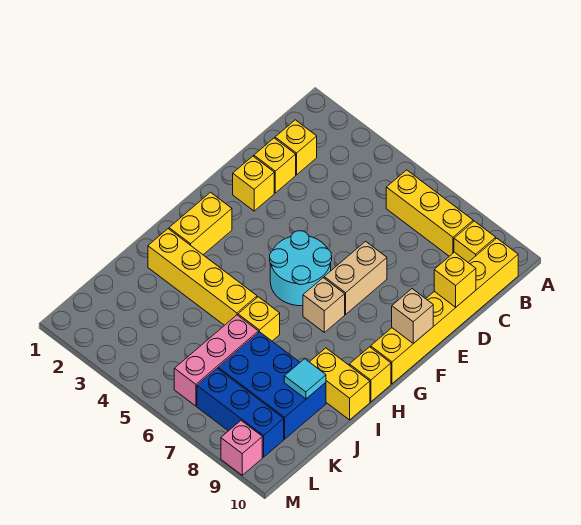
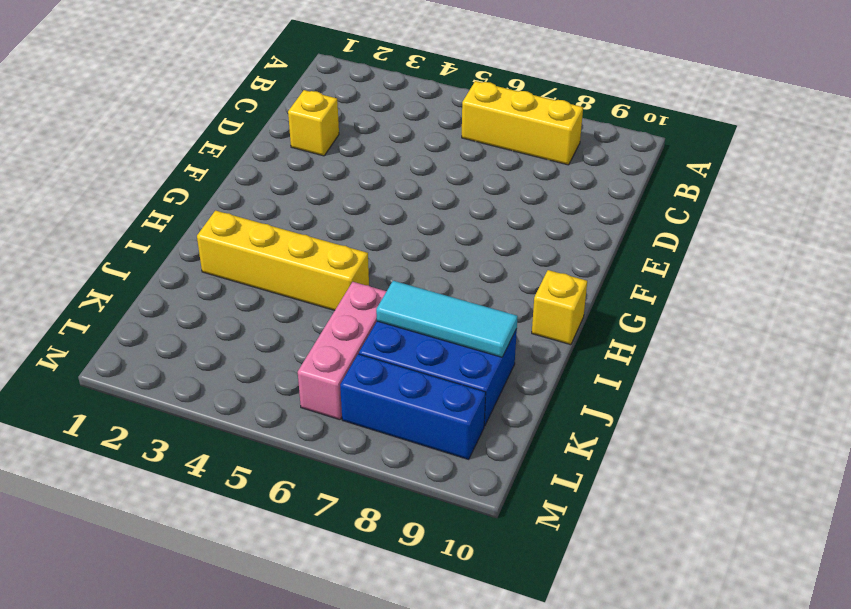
cyan 1x3 tile [376,281,518,357] -> cyan 1x1 tile [284,359,326,399]
none -> yellow 1x1 brick [454,221,496,262]
none -> yellow 1x6 brick [371,238,518,384]
none -> yellow 1x1 brick [275,120,317,175]

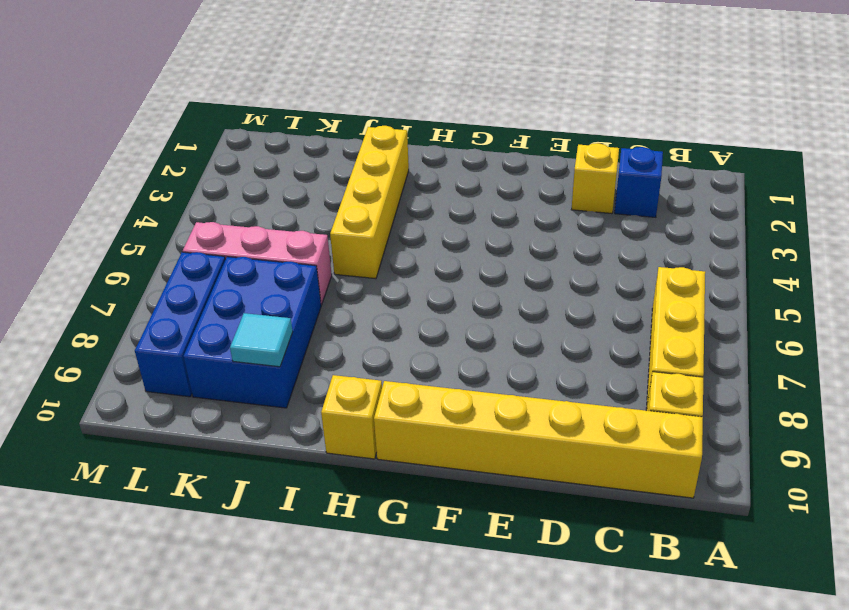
blue 1x1 brick [615,147,663,217] -> yellow 1x1 brick [275,120,317,175]
none -> yellow 1x1 brick [233,156,274,211]
none -> tan 1x2 brick [324,241,387,314]
none -> cyan 2x2 round brick [270,231,332,306]

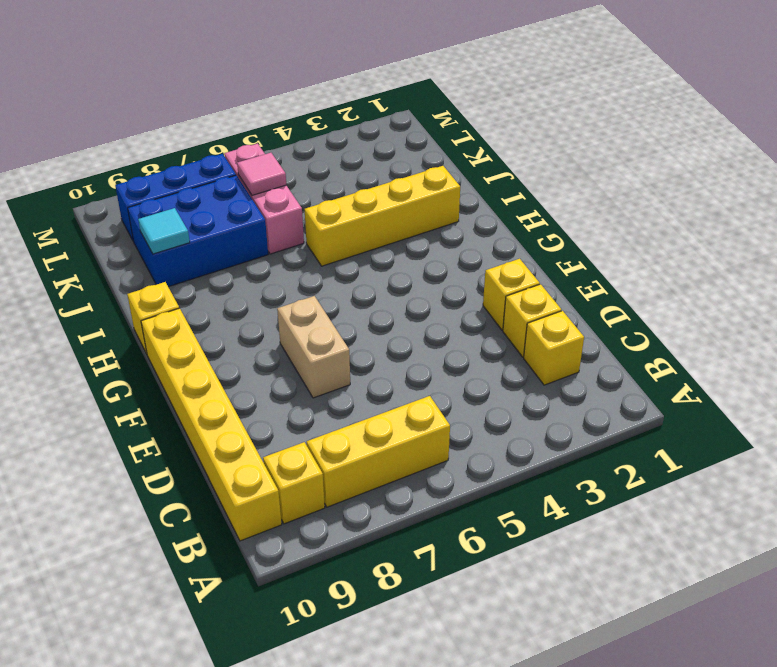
pink 1x1 tile [237,153,286,195] -> none
none -> cyan 2x2 round brick [270,231,332,306]
none -> yellow 1x2 brick [169,192,232,255]
none -> tan 1x1 brick [303,278,345,332]

